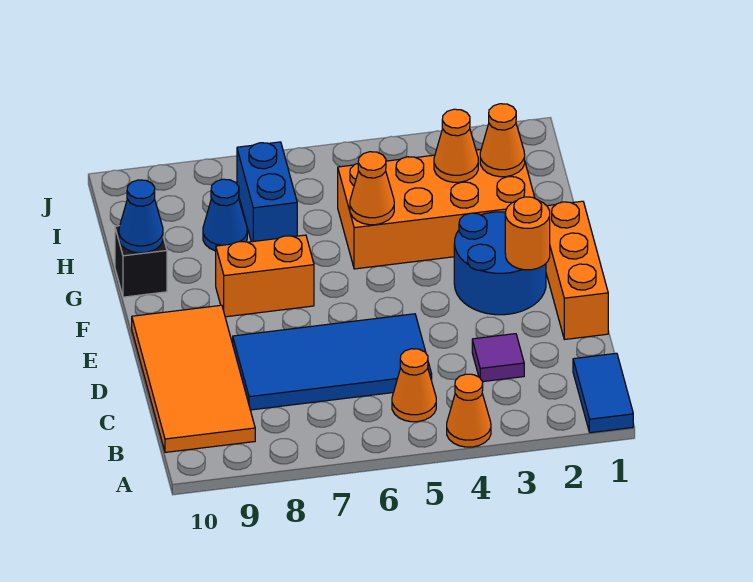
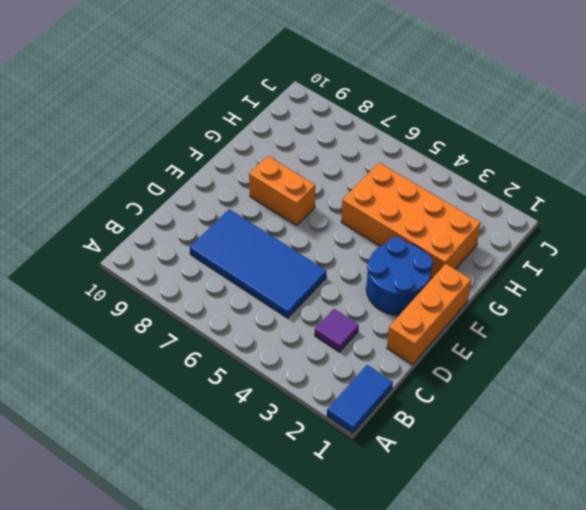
none -> orange 1x1 cone [447,374,491,447]
none -> orange 1x1 cone [392,349,436,422]
none -> orange 2x4 tile [132,305,255,452]

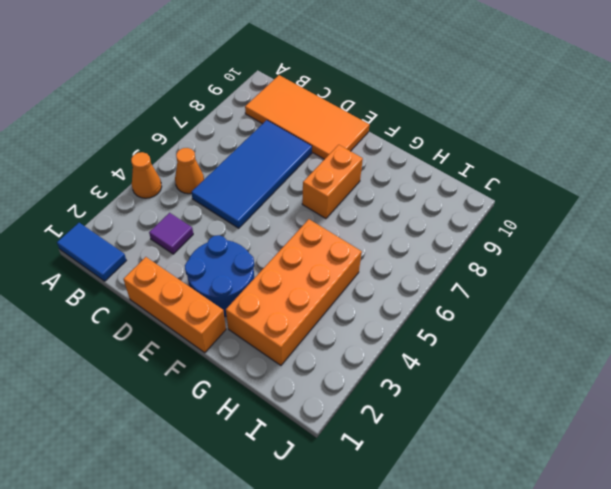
none -> black 1x1 brick [115,226,167,297]
none -> blue 1x2 brick [237,142,297,242]
none -> blue 1x1 cone [203,179,247,251]

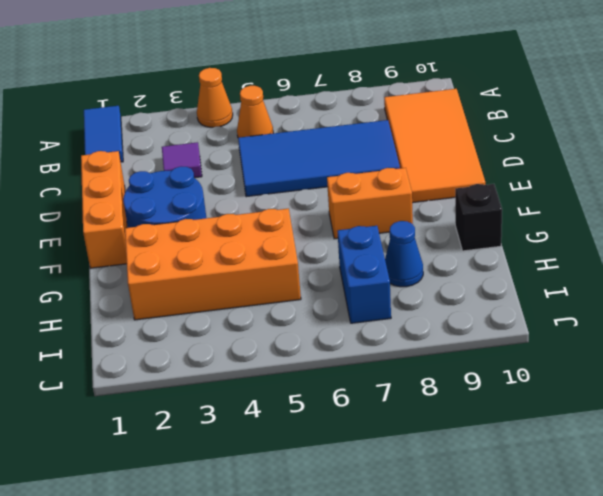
none -> orange 1x1 round brick [505,197,550,270]
none -> orange 1x1 cone [350,152,394,225]
none -> blue 1x1 cone [119,180,163,253]

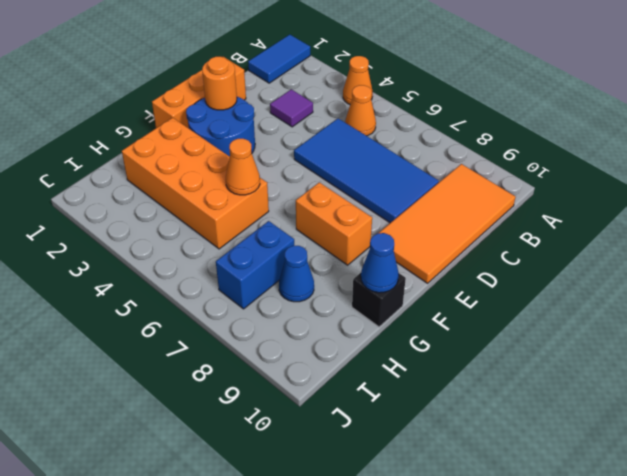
none -> orange 1x1 cone [480,104,525,177]
none -> orange 1x1 cone [434,109,478,182]

